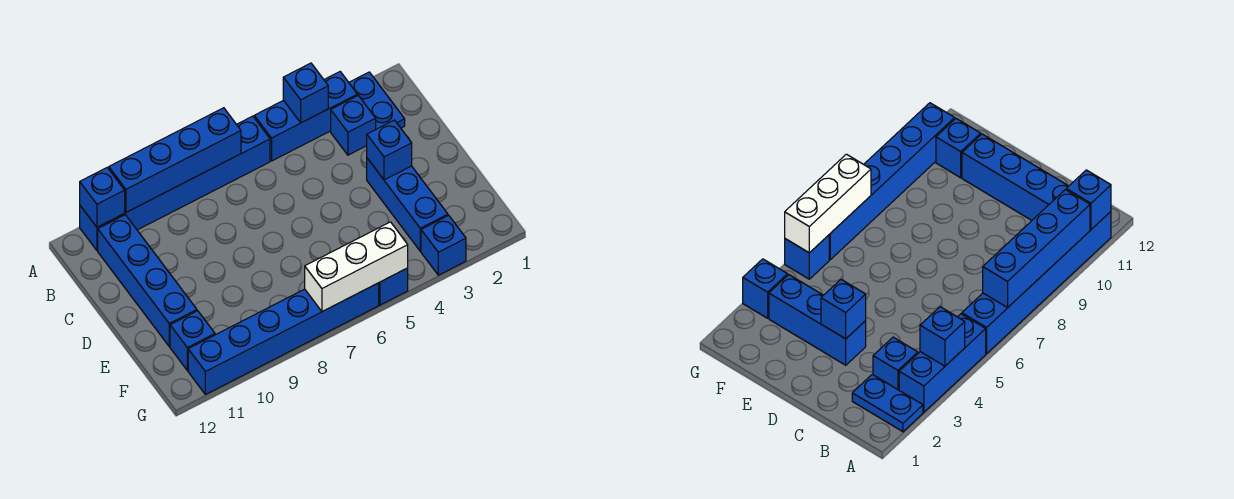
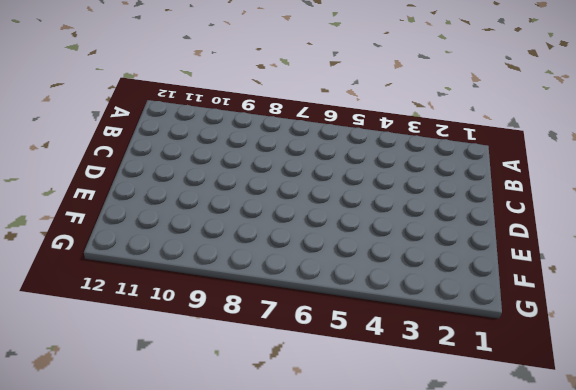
none -> blue 1x2 plate [349,72,405,129]
none -> blue 1x3 brick [254,72,357,161]
none -> blue 1x6 brick [80,116,270,250]

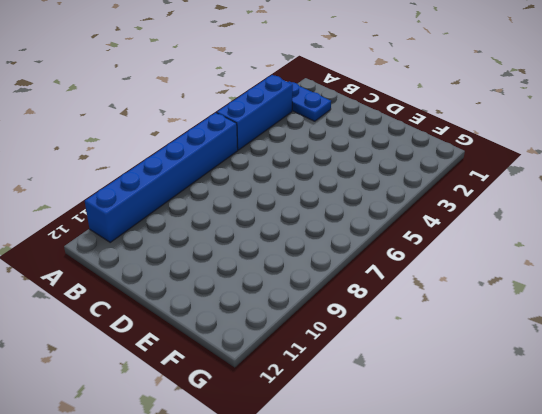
none -> blue 1x1 brick [331,96,376,155]
none -> blue 1x4 brick [98,215,197,346]
none -> blue 1x3 brick [367,158,448,251]

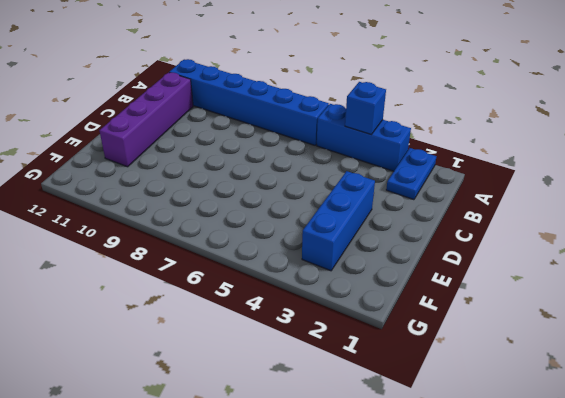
purple 1x4 brick [99,72,193,167] -> blue 1x4 brick [98,215,197,346]
none -> blue 1x1 brick [331,96,376,155]
none -> blue 1x1 brick [170,311,215,370]
none -> blue 1x1 brick [421,215,466,275]

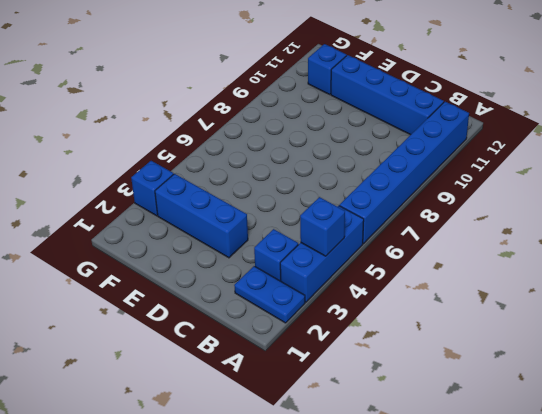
none -> blue 1x1 brick [379,268,408,305]
none -> blue 1x6 brick [188,283,379,394]
none -> blue 1x4 brick [109,108,241,212]

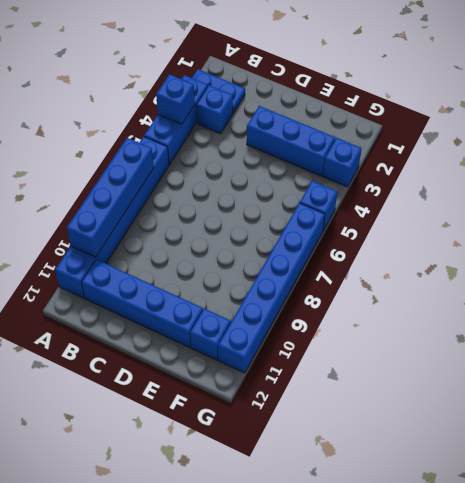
none -> blue 1x1 brick [80,168,125,227]
none -> blue 1x1 brick [367,120,412,180]
none -> white 1x3 brick [305,222,408,312]

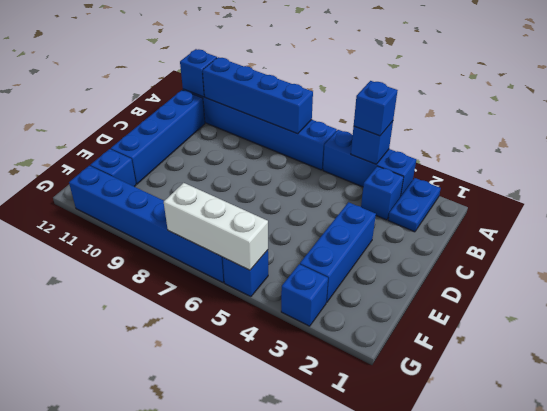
blue 1x1 brick [354,81,398,136] -> blue 1x1 brick moved to [367,120,412,180]

